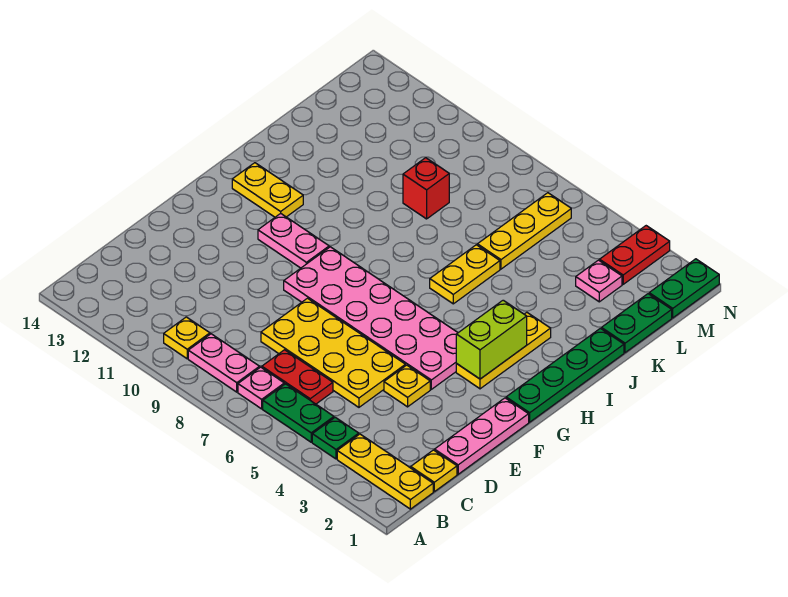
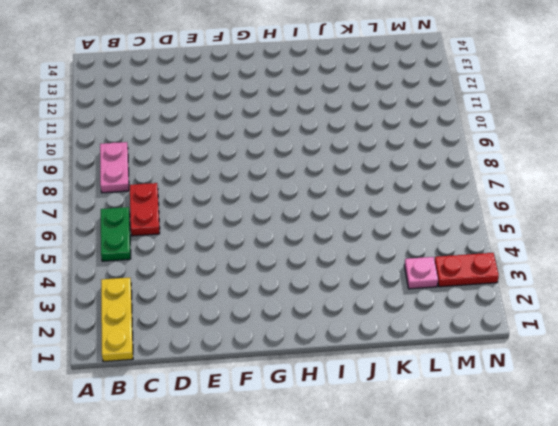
none -> green 1x1 plate [312,417,359,459]
none -> pink 1x1 plate [238,367,284,409]
none -> yellow 1x1 plate [164,317,210,359]

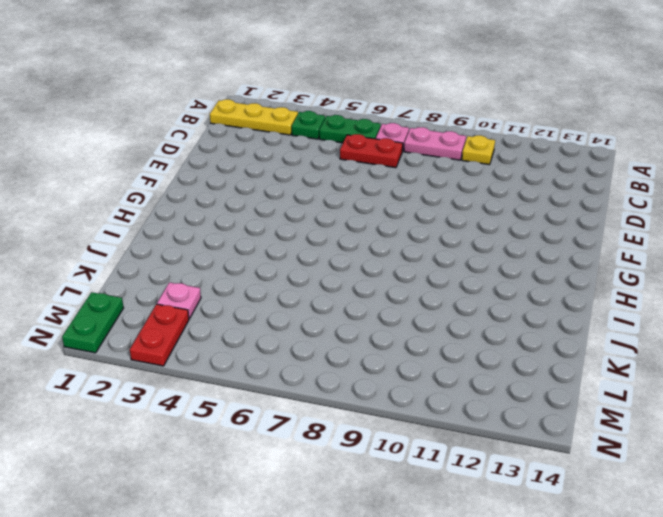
none -> yellow 1x1 plate [411,450,457,492]
none -> pink 1x3 plate [435,398,529,474]
none -> yellow 2x4 plate [261,298,405,407]

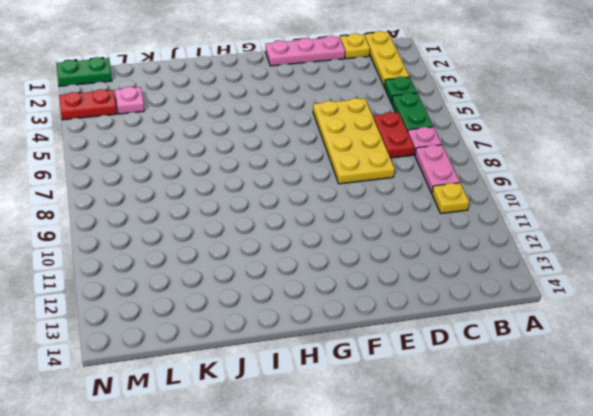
none -> yellow 1x1 plate [384,365,430,407]
none -> pink 2x6 plate [284,247,458,389]
none -> green 1x4 plate [506,328,624,422]

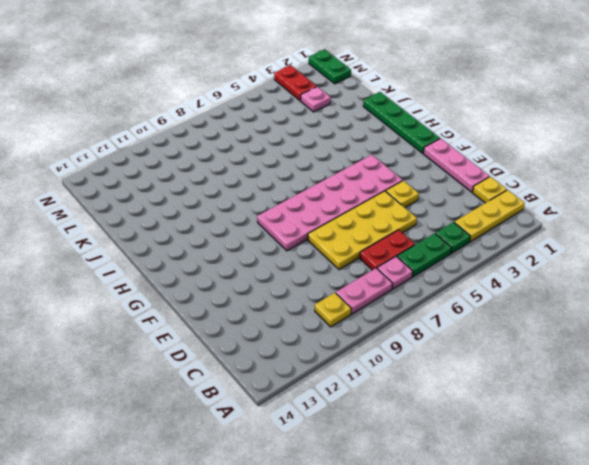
none -> yellow 1x3 plate [456,312,551,389]
none -> pink 1x2 plate [258,213,329,268]
none -> yellow 1x2 plate [232,163,303,217]

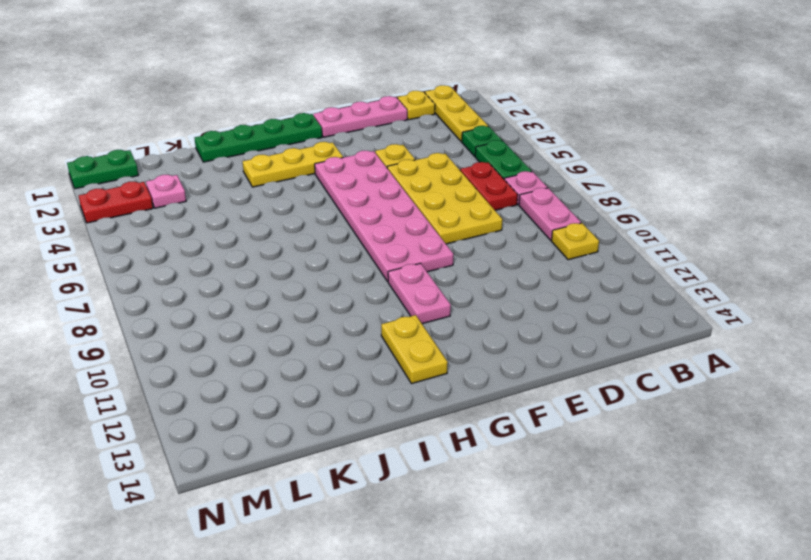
none -> yellow 1x2 plate [430,245,500,304]
none -> green 1x2 plate [602,294,672,353]
none -> yellow 1x3 plate [477,193,571,269]

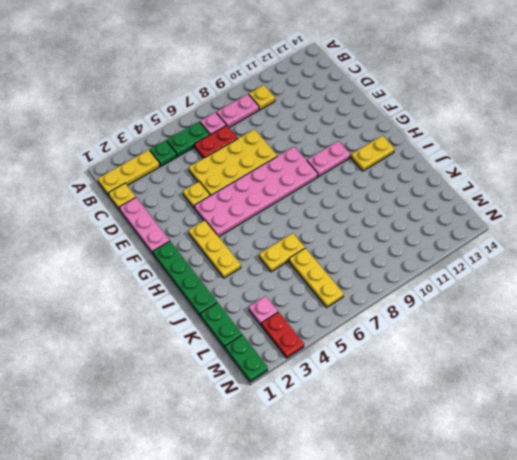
yellow 1x2 plate [259,233,305,272] -> yellow 1x2 plate turned to [430,245,500,304]
none -> red 1x1 brick [403,158,449,219]
none -> lime 1x2 brick [456,300,527,379]

